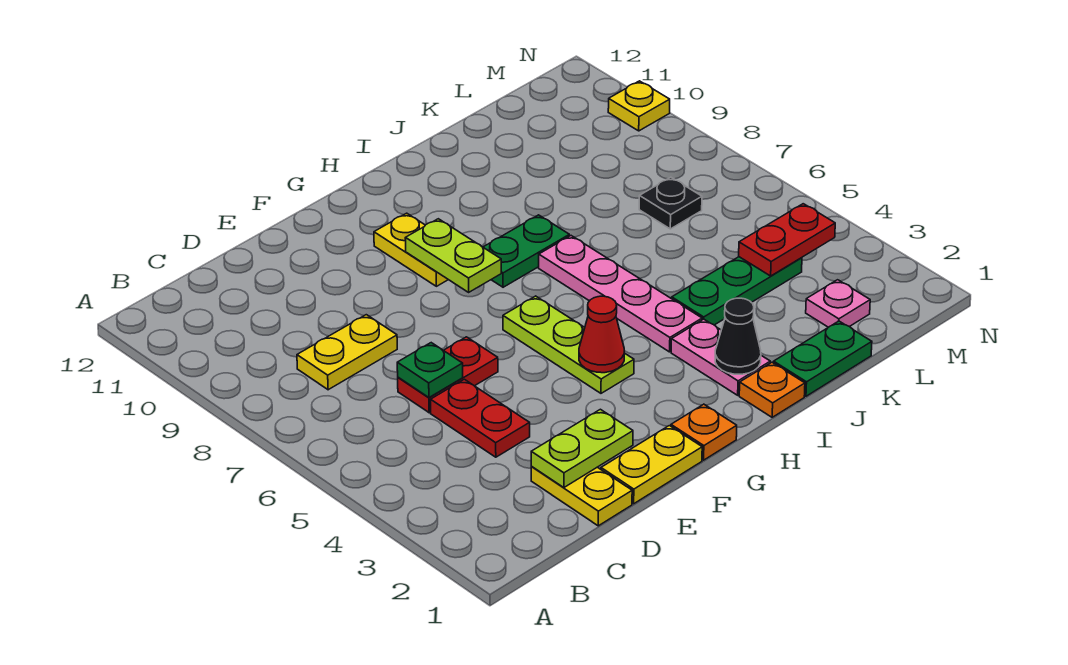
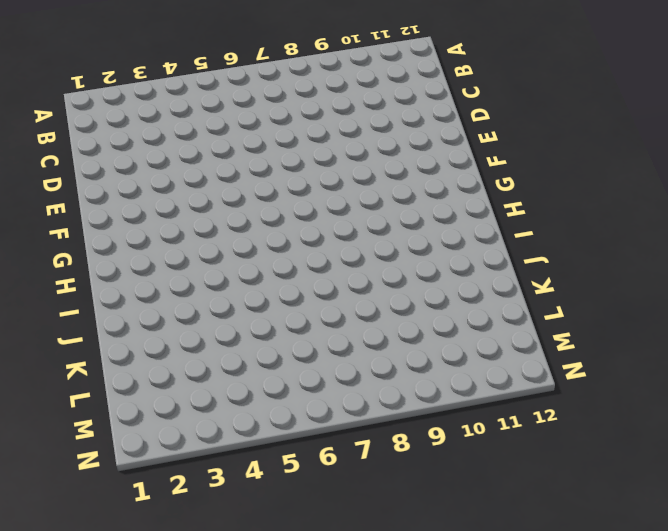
none -> yellow 1x2 plate [297,315,397,390]
none -> yellow 1x2 plate [531,466,632,526]
none -> red 1x2 plate [431,379,530,457]

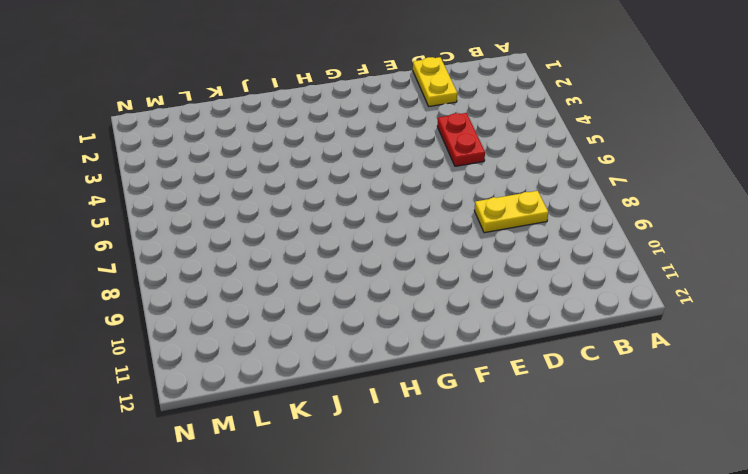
none -> red 1x2 plate [398,337,498,413]
none -> yellow 1x2 plate [601,426,702,504]
none -> orange 1x1 plate [671,404,737,460]

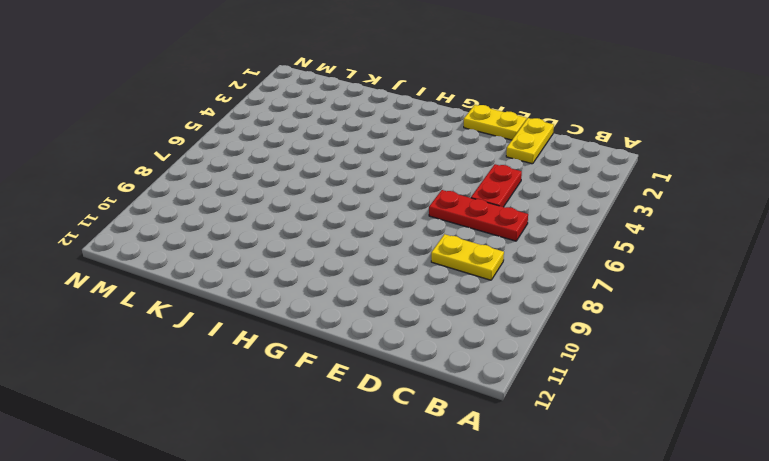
red 1x3 plate [429,190,528,241] -> red 1x2 plate [398,337,498,413]
none -> orange 1x1 plate [671,404,737,460]
none -> lime 1x3 plate [503,296,634,393]
none -> yellow 1x2 plate [374,213,448,286]

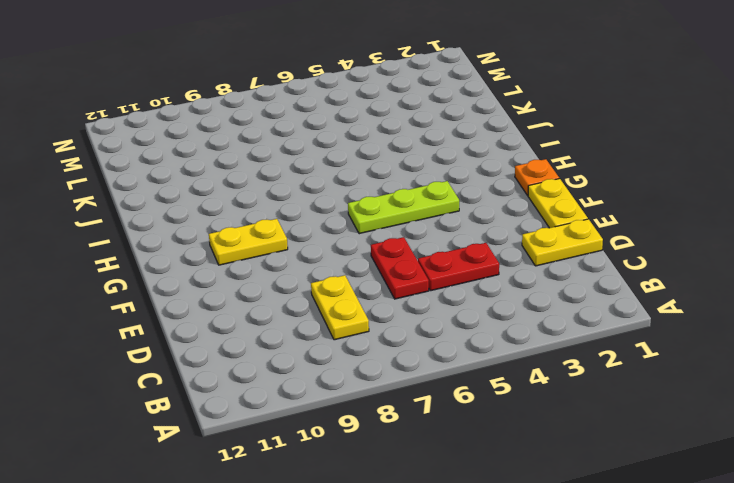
none -> green 1x2 plate [483,215,569,287]
none -> orange 1x1 plate [739,362,805,417]
none -> pink 1x2 plate [671,319,770,395]

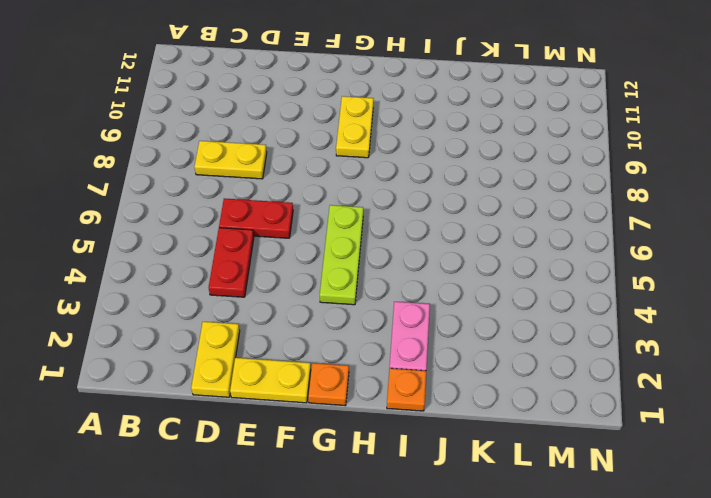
none -> green 1x2 plate [483,215,569,287]
none -> pink 1x4 plate [539,236,702,352]
none -> green 1x2 plate [774,321,872,396]

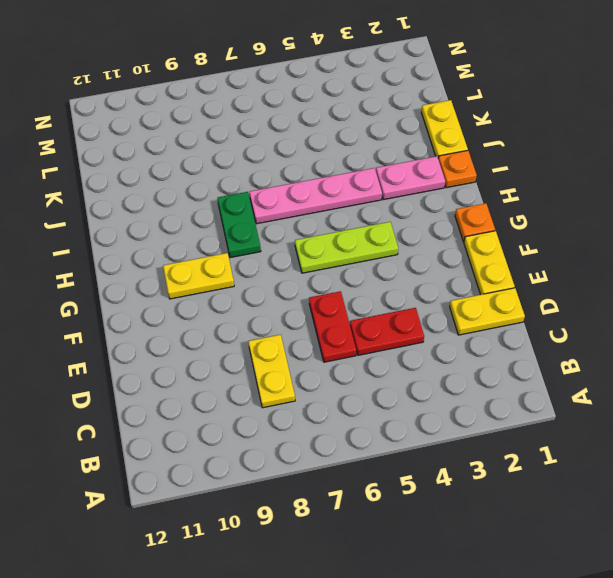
yellow 1x2 plate [421,100,468,158] -> green 1x2 plate [774,321,872,396]
none -> green 1x3 plate [672,257,802,325]
none -> pink 1x1 plate [806,280,870,327]
none -> black 1x1 plate [639,177,702,229]

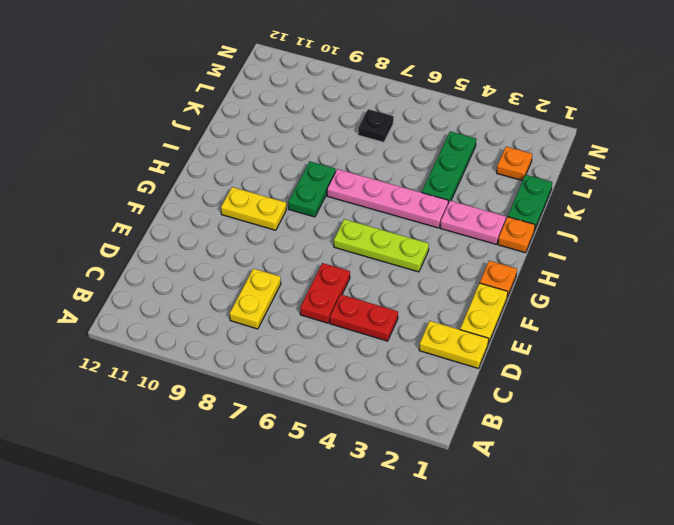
orange 1x1 plate [497,147,532,181] -> pink 1x1 plate [806,280,870,327]
none -> yellow 1x1 plate [608,81,670,131]
none -> lime 1x2 plate [531,409,633,488]
none -> green 1x1 plate [397,343,463,397]

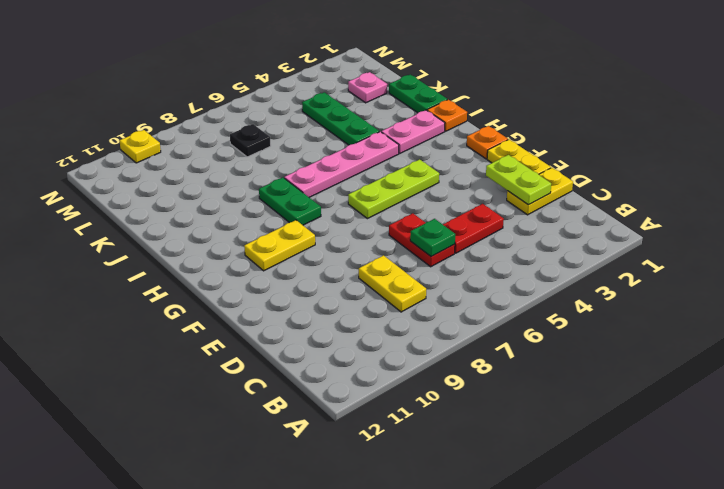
none -> red 1x1 cone [579,296,624,373]
none -> lime 1x2 plate [405,219,501,292]
none -> black 1x1 cone [715,298,761,374]

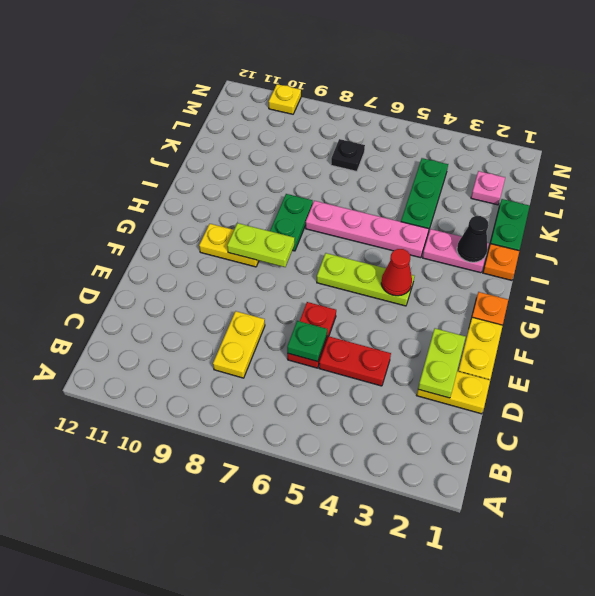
none -> red 1x2 plate [739,204,835,276]

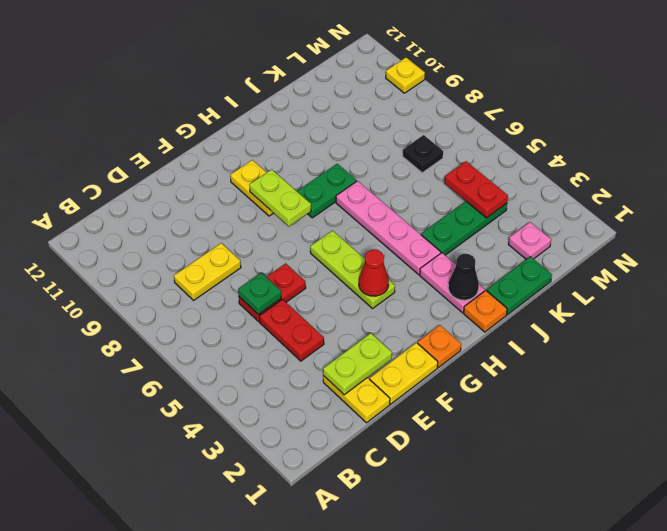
red 1x2 plate [445,161,508,218] -> red 1x2 plate turned to [739,204,835,276]

